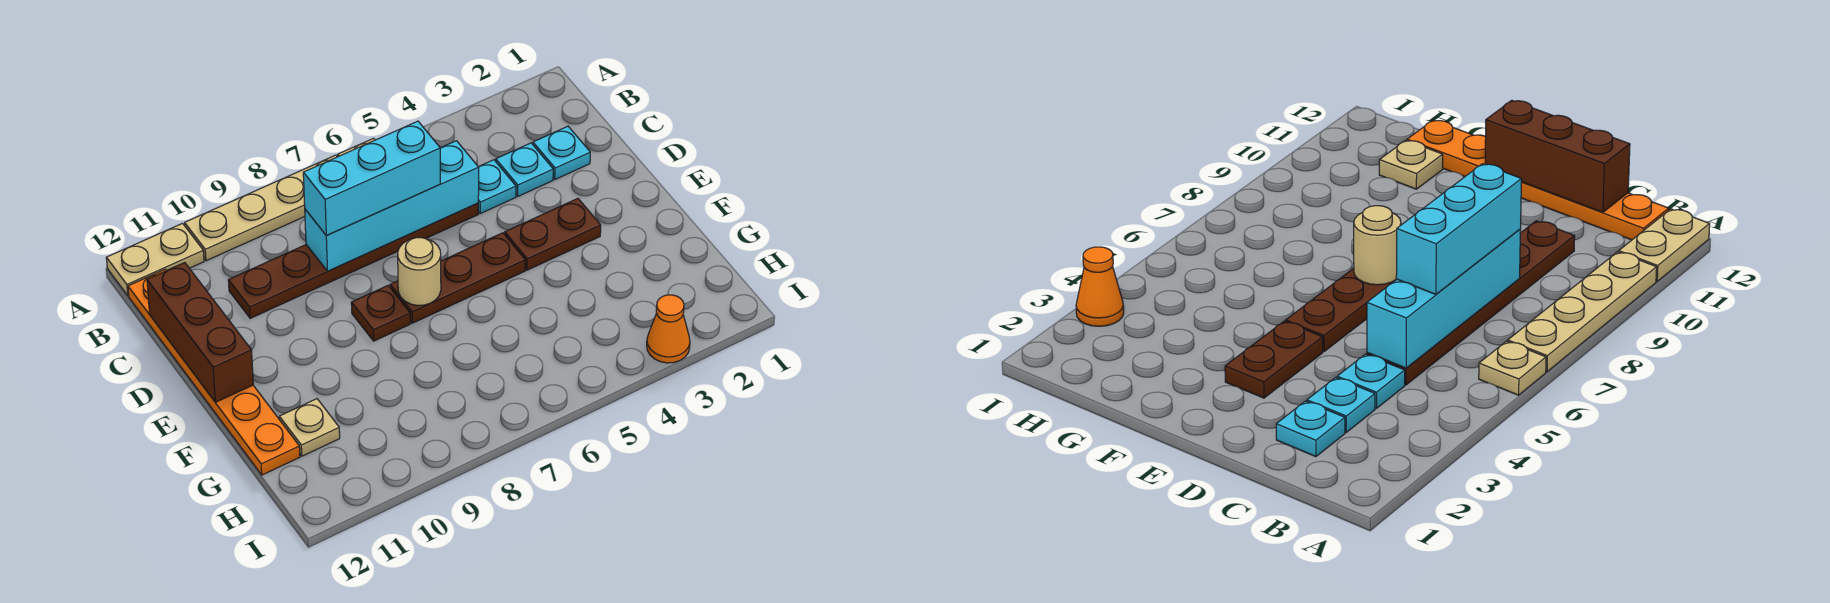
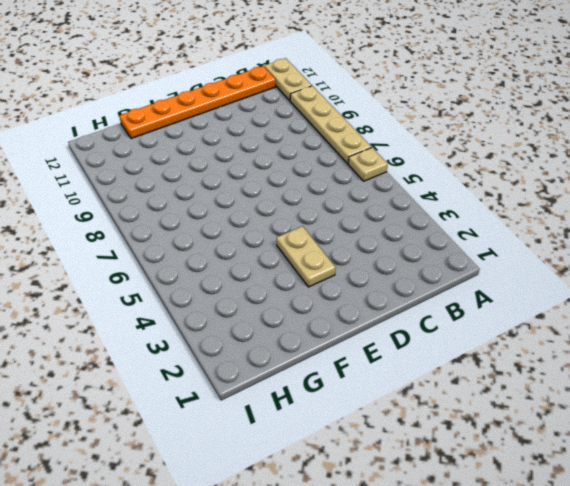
tan 1x2 plate [277,226,336,287] -> brown 1x2 plate [505,198,601,270]
none -> cyan 1x1 plate [533,126,590,179]
none -> cyan 1x1 plate [496,143,553,196]
none -> cyan 1x1 plate [478,160,516,213]

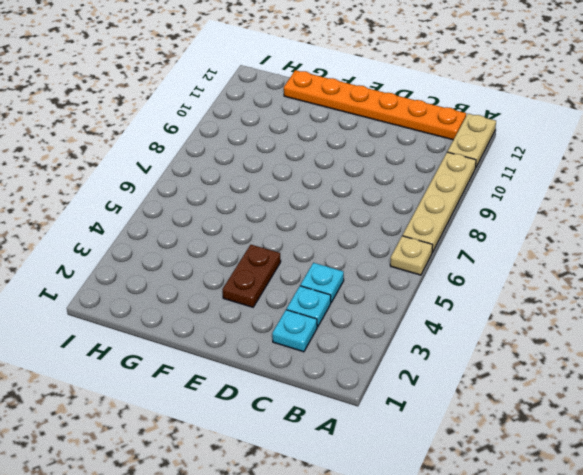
none -> brown 1x6 plate [228,203,478,318]
none -> brown 1x3 plate [390,233,525,323]
none -> brown 1x1 plate [351,286,410,341]

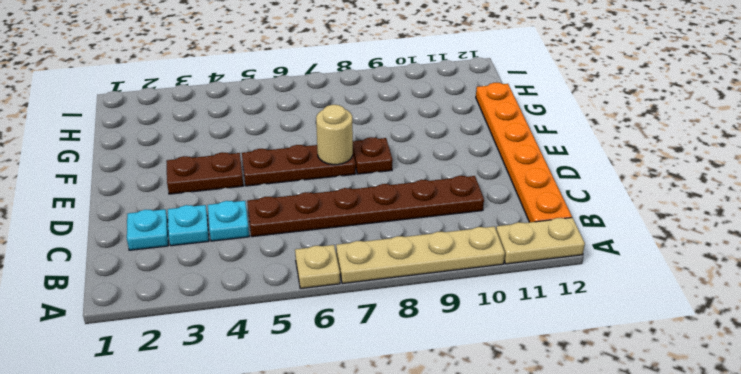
none -> tan 1x1 plate [279,399,340,456]
none -> orange 1x1 cone [647,295,690,363]
none -> cyan 1x4 brick [305,141,479,271]

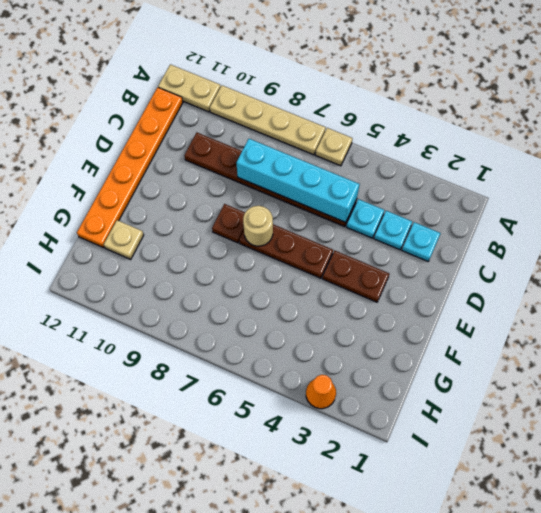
none -> brown 1x3 brick [147,263,253,402]
none -> cyan 1x3 brick [303,121,440,236]

